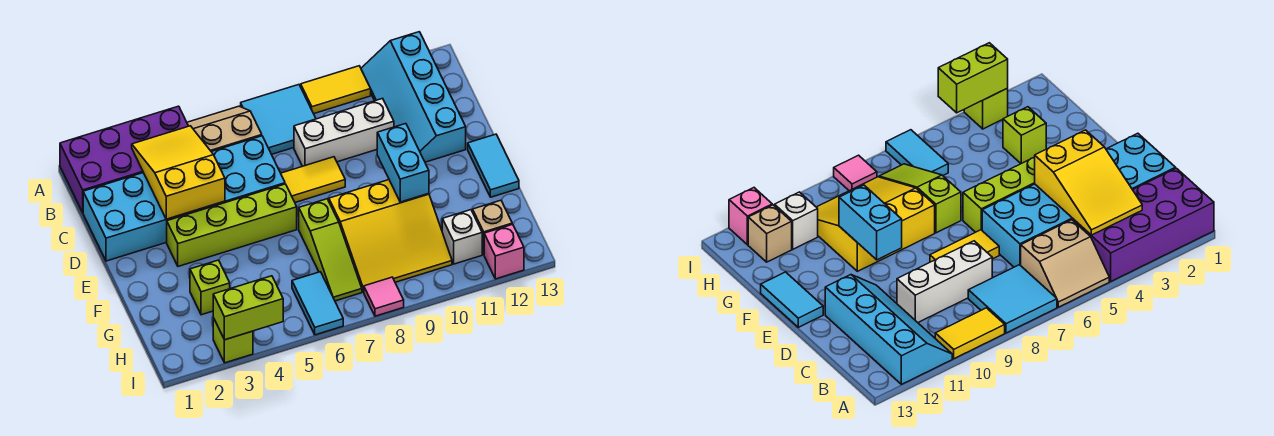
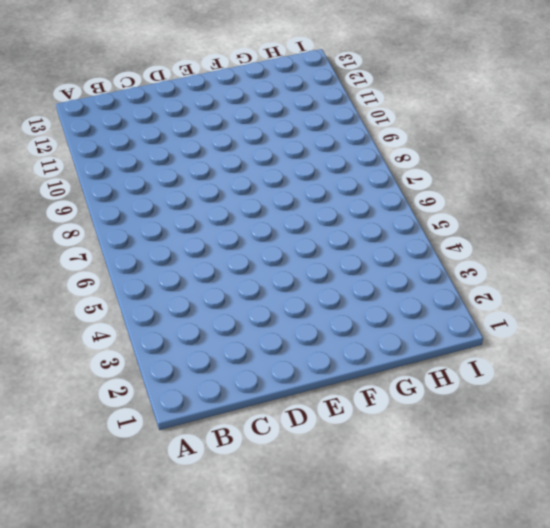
none -> purple 2x4 brick [60,106,188,212]
none -> tan 2x2 slope [187,106,262,151]
none -> cyan 2x2 tile [241,85,316,154]

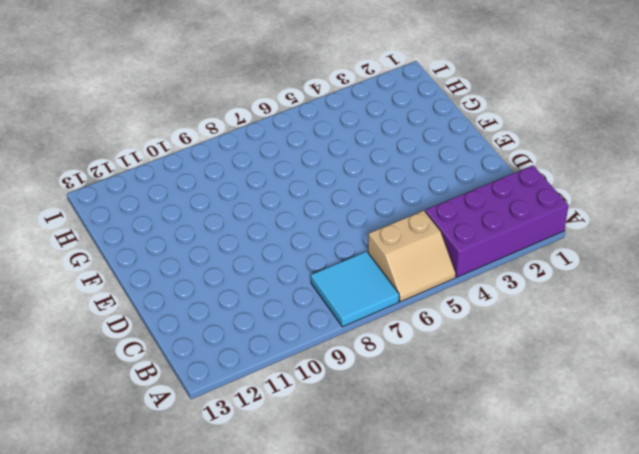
none -> yellow 1x2 tile [301,66,371,114]
none -> cyan 2x4 slope [361,32,466,162]
none -> cyan 2x6 brick [83,136,285,261]

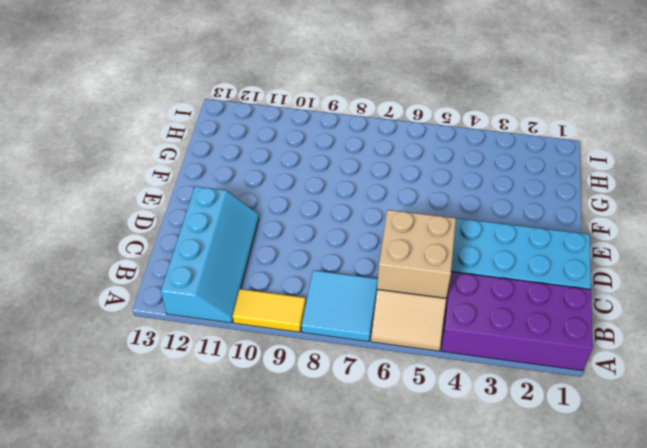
tan 2x2 brick [377,210,456,298] -> none
none -> white 1x3 brick [294,98,394,166]
none -> yellow 1x2 tile [281,157,345,202]
none -> lime 1x4 brick [167,184,297,266]

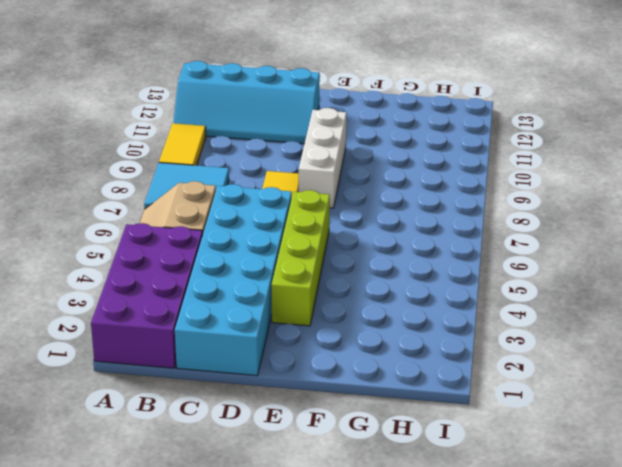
white 1x3 brick [299,108,347,208] -> white 1x3 brick moved to [294,98,394,166]
none -> cyan 1x2 tile [468,134,519,197]
none -> lime 1x3 slope [299,199,362,301]
none -> yellow 3x3 slope [329,180,452,292]

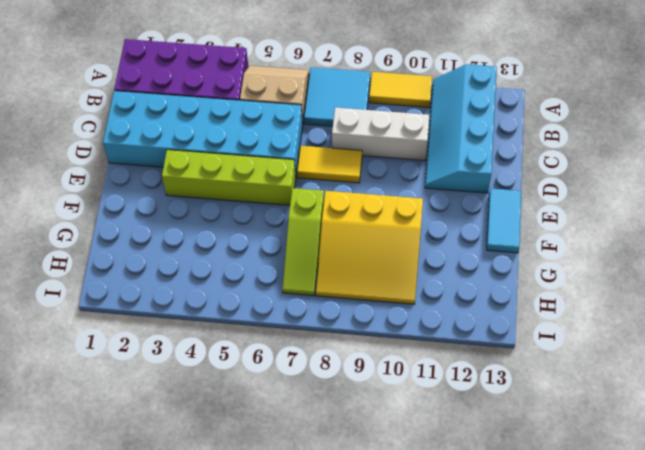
none -> lime 1x1 brick [190,260,230,315]
none -> cyan 1x2 tile [292,272,343,335]
none -> white 1x1 brick [442,210,482,264]

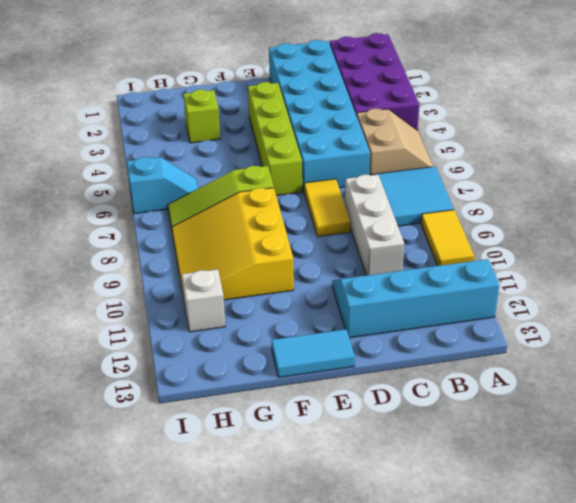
cyan 1x2 slope [127,157,198,214] -> cyan 1x2 tile [292,272,343,335]
none -> tan 1x1 brick [473,200,512,254]
none -> lime 1x1 brick [213,318,253,363]
none -> pink 1x1 tile [364,277,404,316]

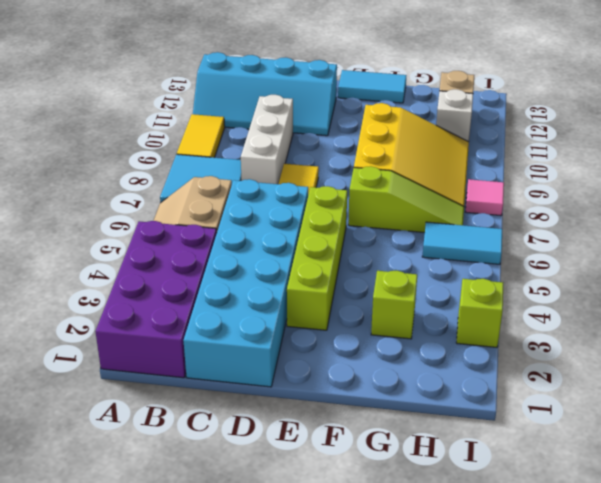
none -> pink 1x1 brick [484,224,524,279]
none -> yellow 2x3 slope [132,126,225,219]
none -> cyan 1x2 brick [377,124,429,202]

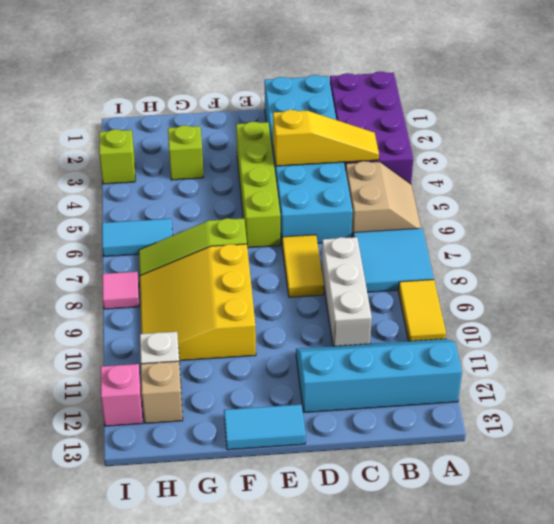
yellow 1x3 slope [273,110,379,166] -> yellow 2x3 slope [132,126,225,219]
none -> cyan 1x2 brick [377,124,429,202]
none -> lime 1x2 brick [213,276,283,340]

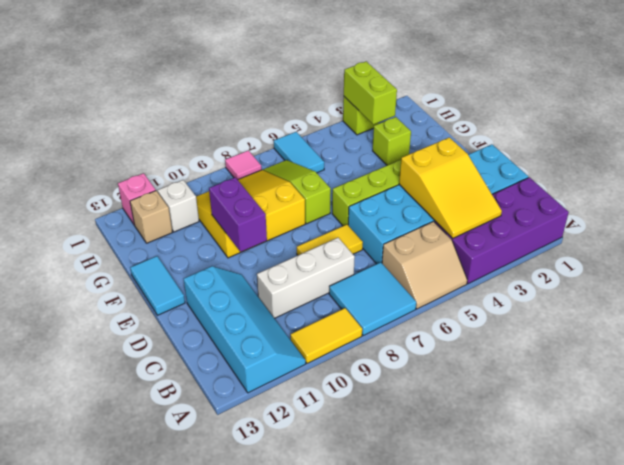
purple 1x2 brick [209,177,267,252] -> cyan 1x2 brick [377,124,429,202]
lime 1x2 brick [344,61,397,125] -> lime 1x2 brick turned to [213,276,283,340]

